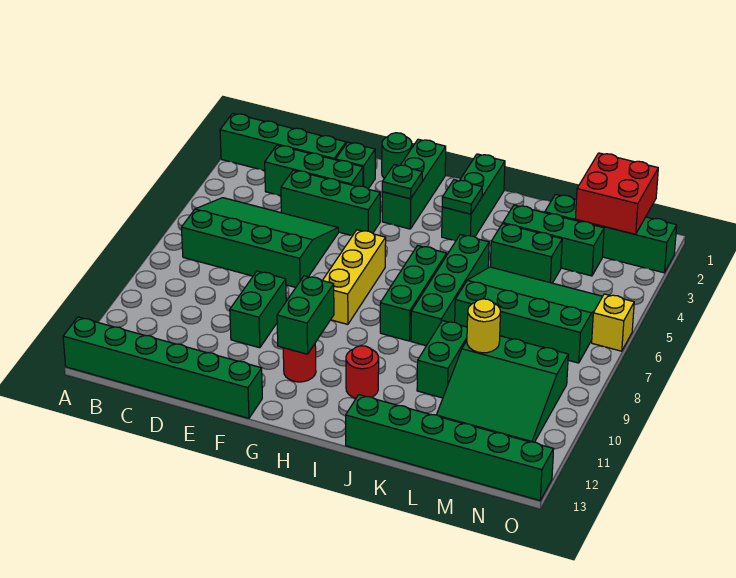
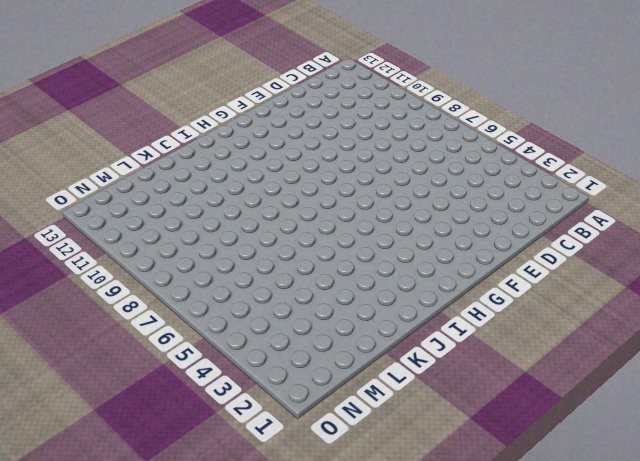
none -> green 1x4 brick [220,113,346,171]
none -> green 1x6 brick [63,317,262,418]
none -> green 3x4 slope [181,198,338,287]

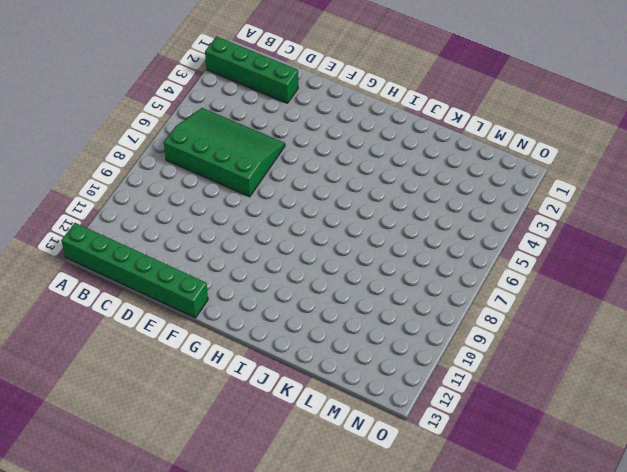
none -> green 1x3 brick [265,145,363,196]
none -> green 1x3 brick [281,170,380,236]
none -> green 1x1 brick [336,142,375,189]

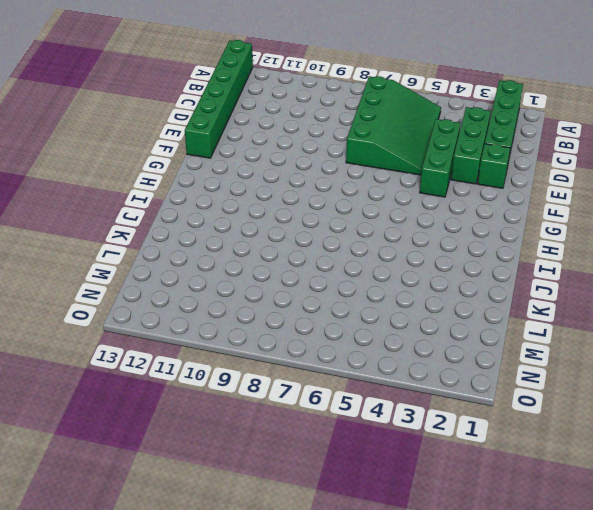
none -> green 1x2 brick [230,271,286,348]
none -> green 1x1 round brick [382,133,412,178]
none -> green 1x3 brick [382,139,446,229]

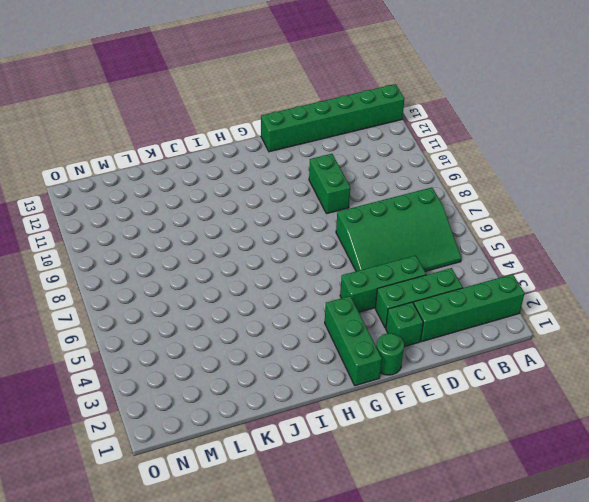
none -> yellow 1x3 brick [322,230,386,324]
none -> red 1x1 round brick [283,344,316,382]
none -> green 1x3 brick [442,154,505,241]

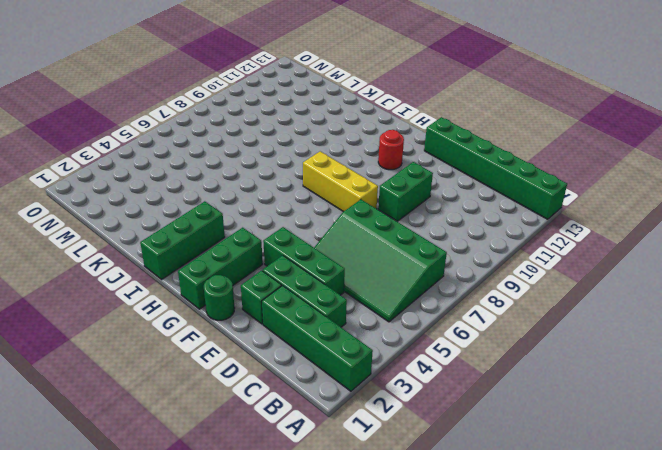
yellow 1x3 brick [303,151,378,212] -> yellow 1x3 brick turned to [322,230,386,324]
none -> green 1x3 brick [380,246,447,341]
none -> red 1x1 round brick [346,346,379,398]
none -> green 1x4 brick [411,235,489,346]

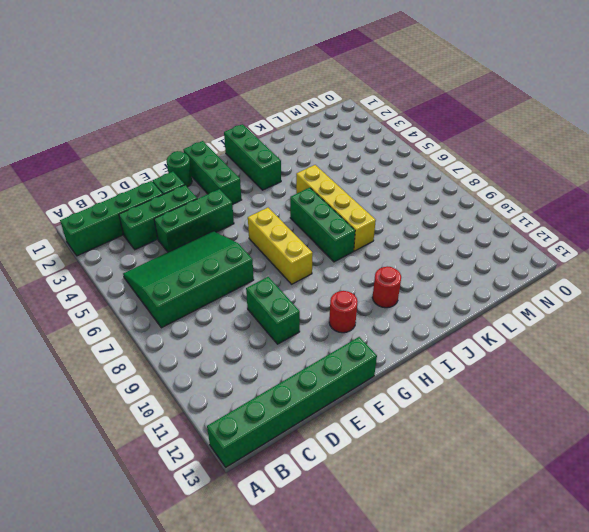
yellow 1x4 brick [296,165,376,251] -> green 1x4 brick [411,235,489,346]
none -> green 1x6 brick [346,395,554,500]
none -> green 1x3 brick [503,205,604,276]
none -> green 1x2 brick [490,224,562,283]

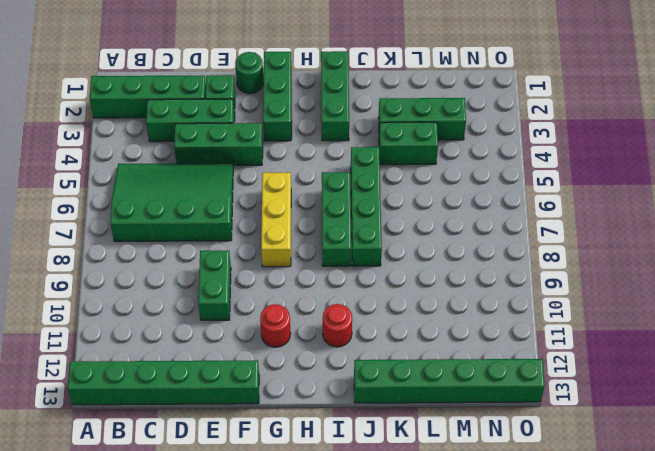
none -> green 3x4 slope [455,267,603,363]
none -> green 1x2 brick [417,321,467,398]
none -> green 1x4 brick [545,194,677,273]

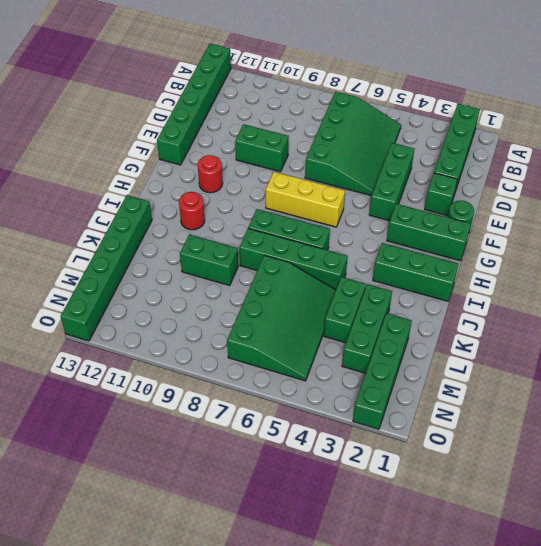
none -> green 1x3 brick [265,145,363,196]
none -> green 3x3 slope [437,336,568,442]
none -> yellow 1x1 brick [592,294,634,351]

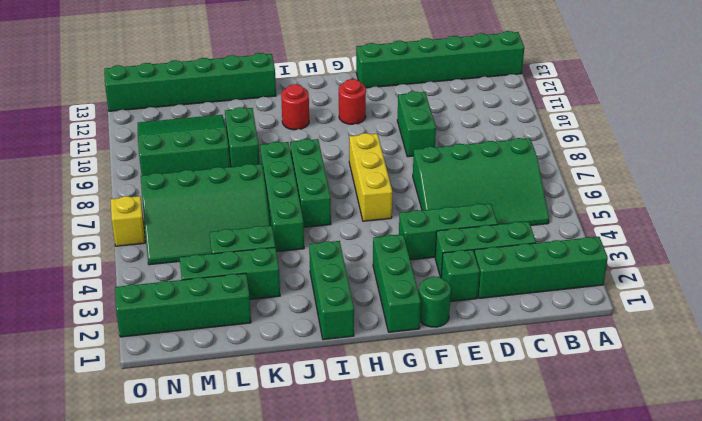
none -> green 1x1 plate [382,165,422,199]
none -> green 1x2 brick [277,276,334,354]
none -> green 1x1 plate [442,180,482,214]

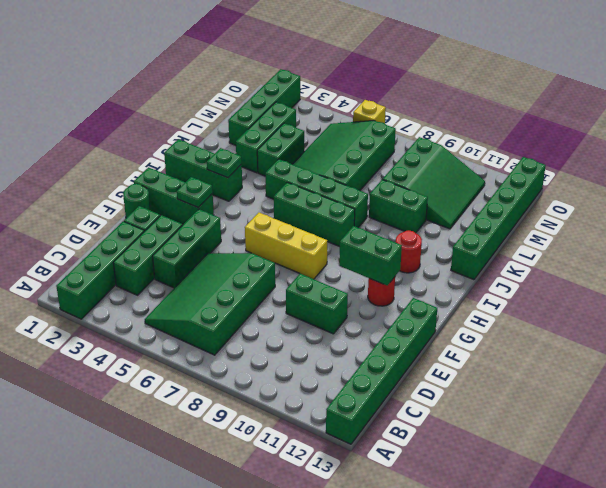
none -> yellow 1x1 round brick [467,299,501,353]
none -> red 2x2 brick [575,153,658,234]

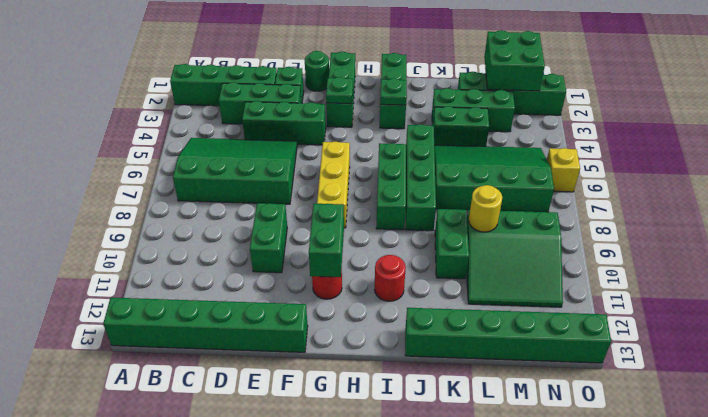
green 2x2 brick [484,30,545,91] -> red 2x2 brick [575,153,658,234]

